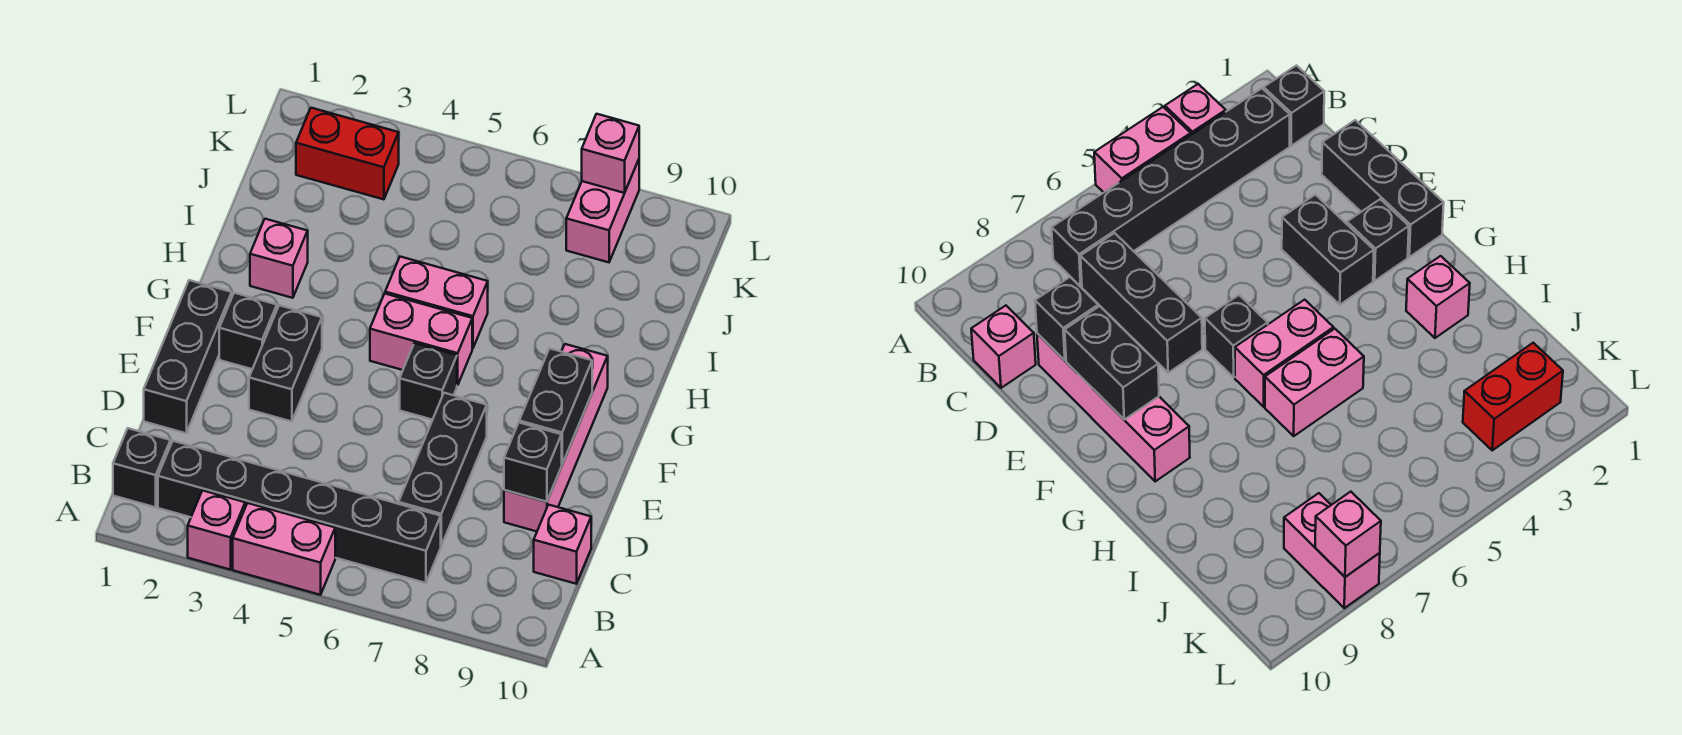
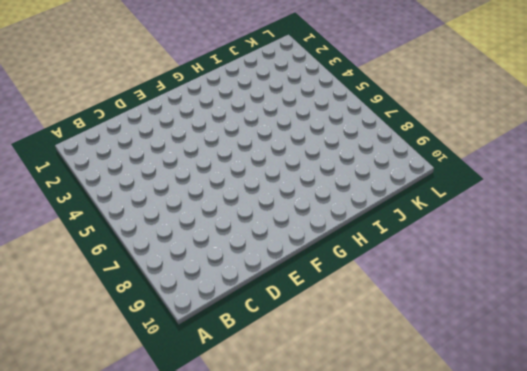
none -> pink 1x1 brick [188,490,245,569]
none -> pink 1x2 brick [233,503,335,595]
none -> black 1x1 brick [113,428,170,507]

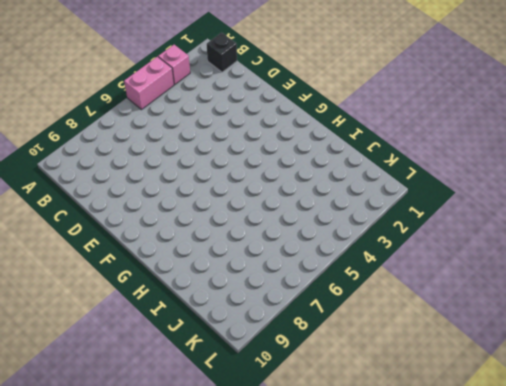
none -> black 1x6 brick [158,441,441,583]
none -> black 1x3 brick [399,393,487,546]
none -> pink 1x1 brick [534,505,591,584]

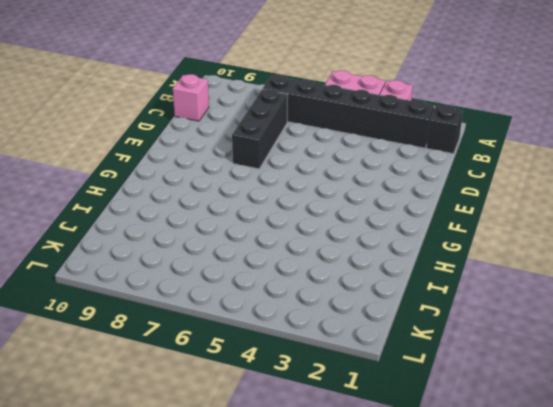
none -> black 1x3 brick [144,280,232,433]
none -> pink 1x4 brick [504,344,608,531]
none -> black 1x2 brick [249,305,322,422]

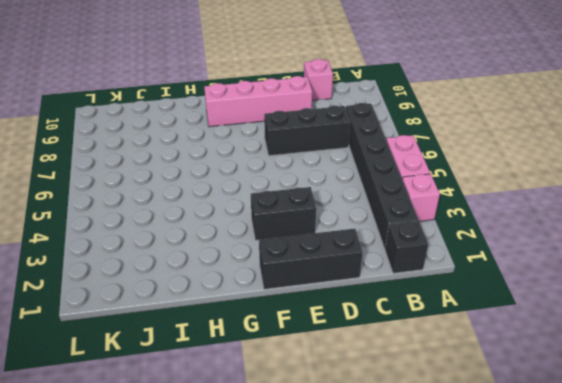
none -> black 1x1 brick [219,293,277,369]
none -> black 1x1 brick [400,343,457,420]
none -> pink 1x2 brick [370,294,472,385]

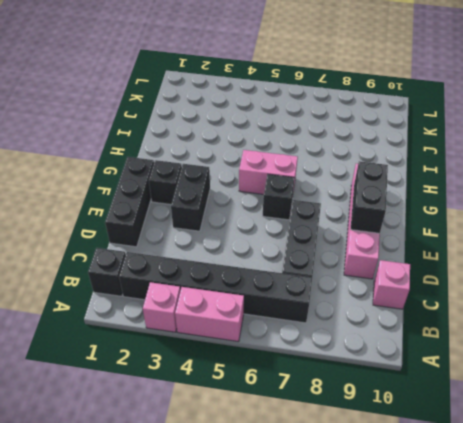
none -> pink 1x1 brick [250,219,308,298]
none -> pink 1x2 brick [385,257,488,348]
none -> red 1x2 brick [296,108,399,199]

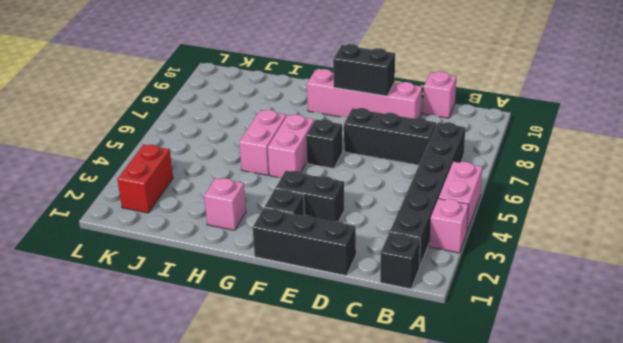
none -> pink 1x2 brick [566,160,639,262]
none -> black 1x1 brick [504,423,562,502]
none -> pink 1x1 brick [582,114,639,193]

